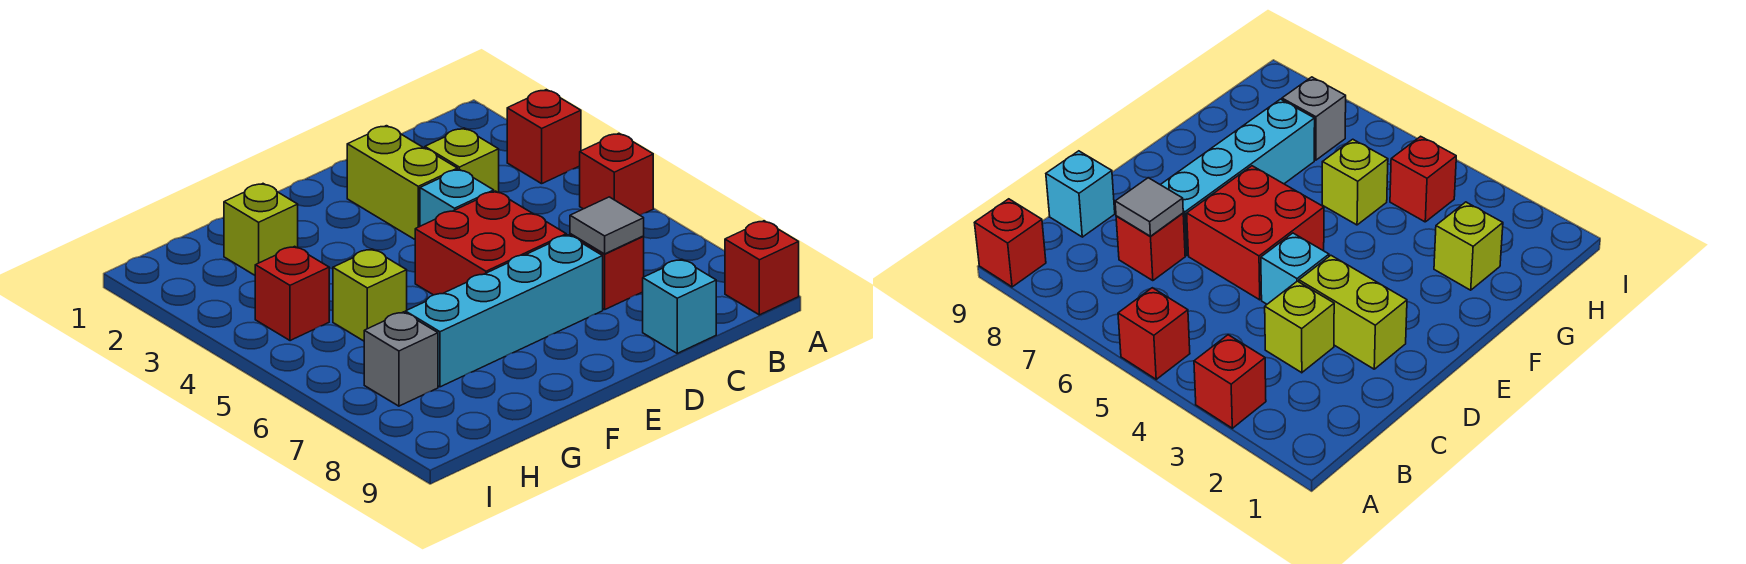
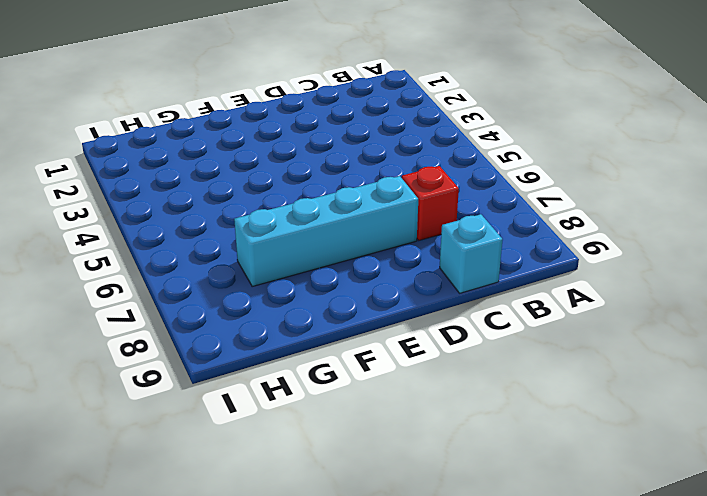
none -> red 1x1 brick [507,90,581,184]
none -> red 1x1 brick [580,133,653,215]
none -> red 1x1 brick [725,221,799,315]

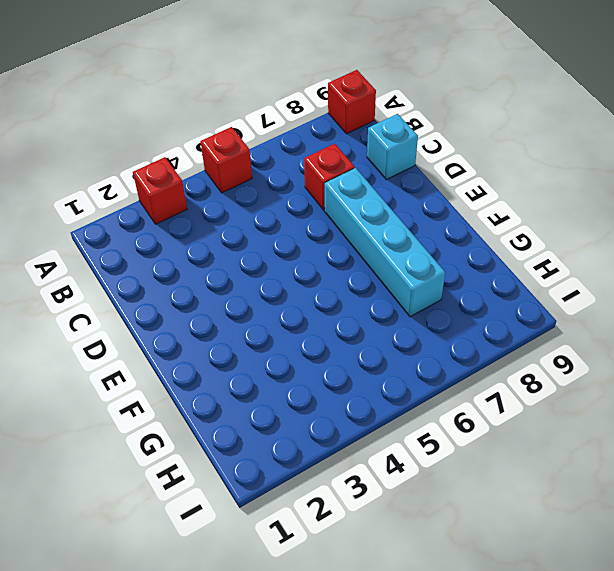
none -> lime 1x1 brick [425,128,499,193]
none -> lime 1x2 brick [347,126,457,239]
none -> cyan 1x1 brick [420,169,494,226]

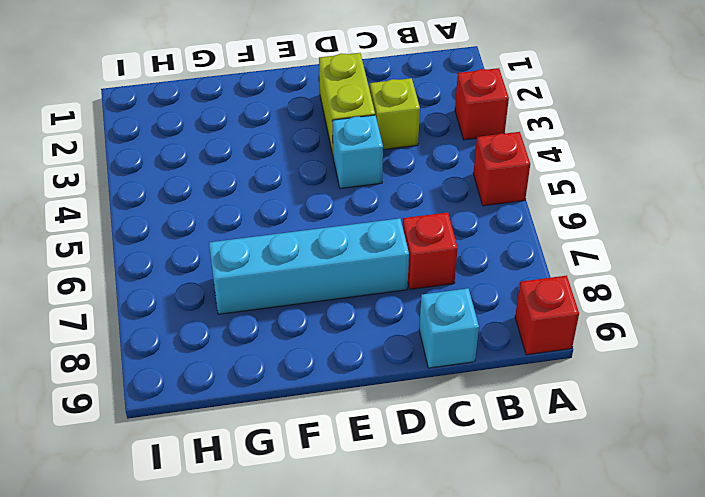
none -> red 2x2 brick [415,191,566,295]
none -> lime 1x1 brick [224,184,298,275]
none -> lime 1x1 brick [333,249,407,341]

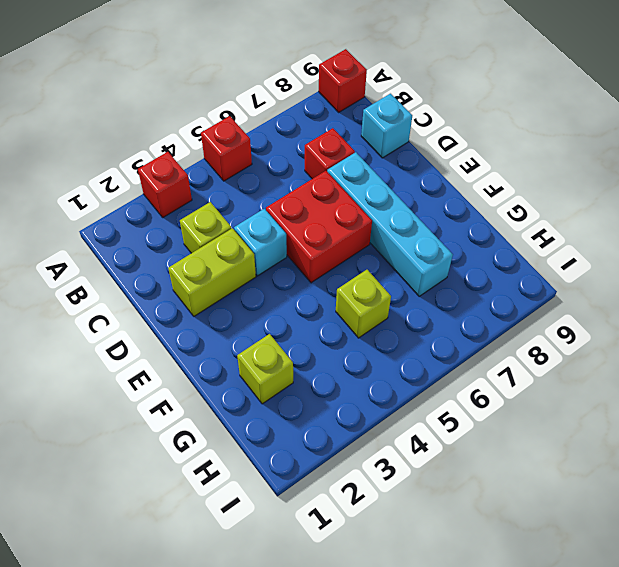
none -> red 1x1 brick [255,246,329,341]
none -> grey 1x1 brick [364,312,438,406]
none -> grey 1x1 tile [570,197,644,254]

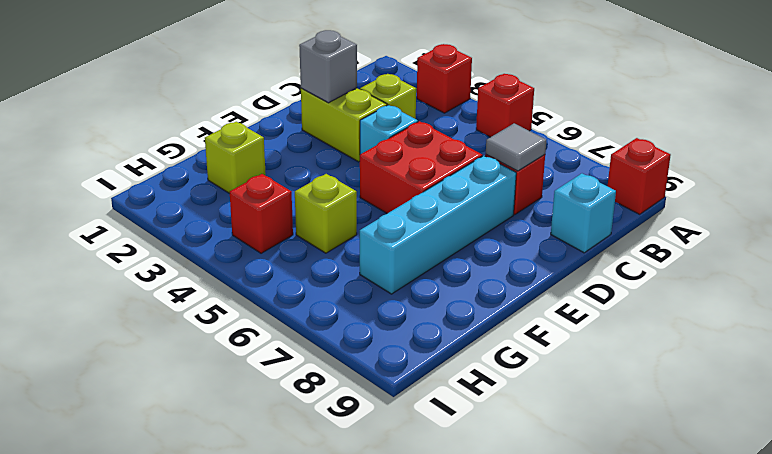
grey 1x1 brick [299,30,357,103] -> grey 1x1 brick moved to [364,312,438,406]

